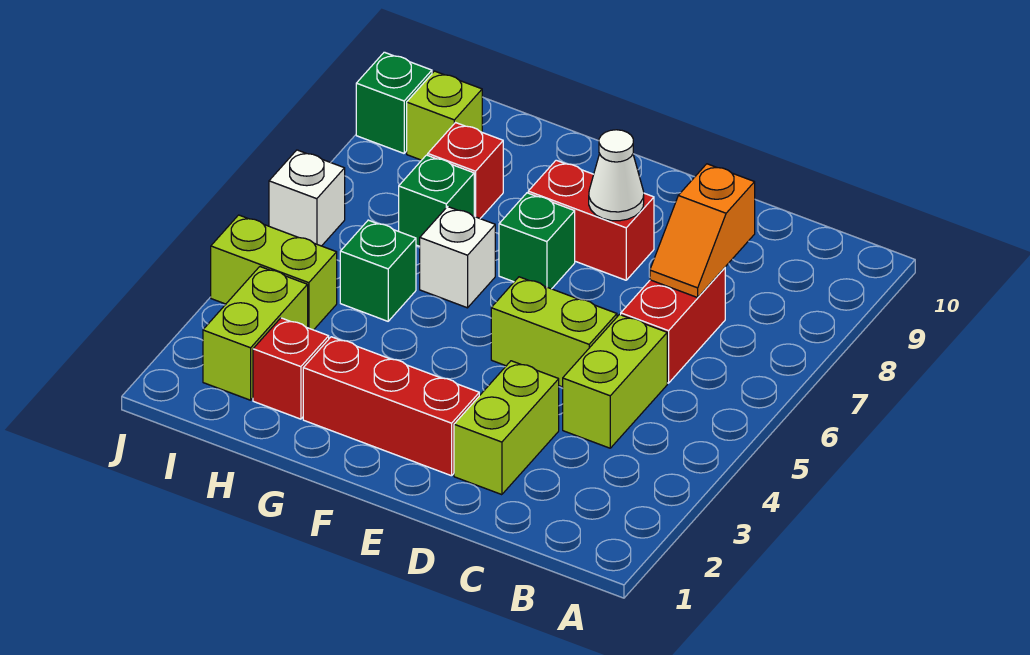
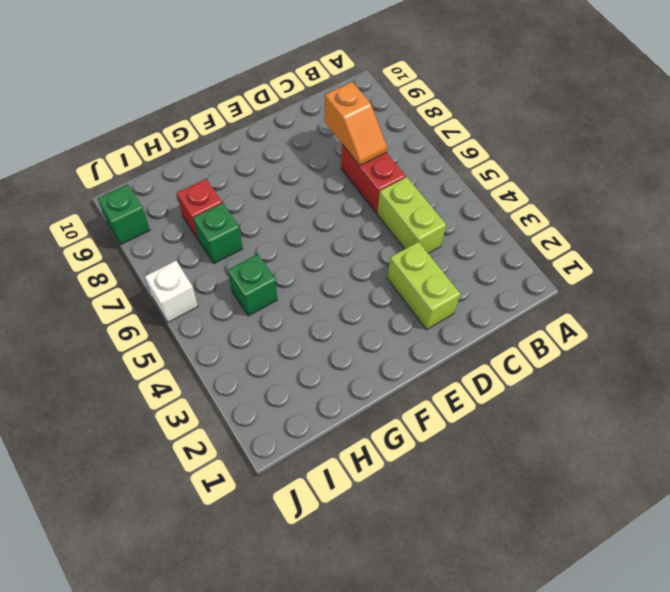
none -> lime 1x2 brick [491,277,617,387]
none -> red 1x3 brick [303,337,479,476]
none -> red 1x2 brick [528,160,654,280]

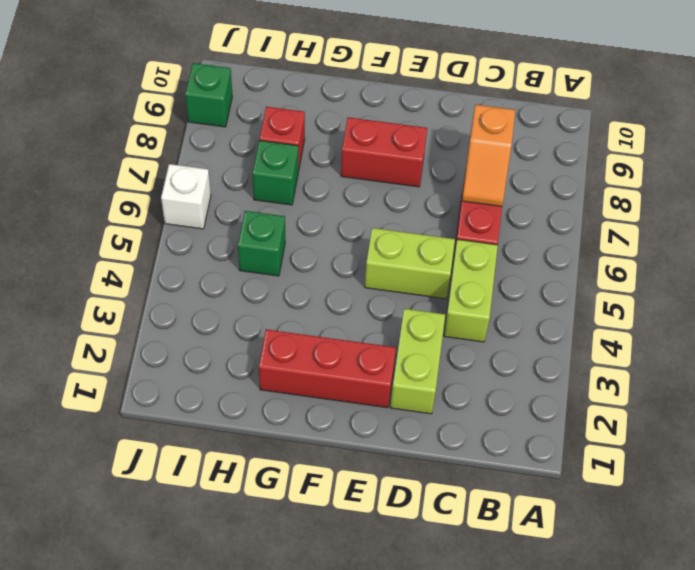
none -> green 1x1 brick [499,193,575,289]
none -> white 1x1 brick [420,207,495,308]
none -> red 1x1 brick [253,318,329,419]

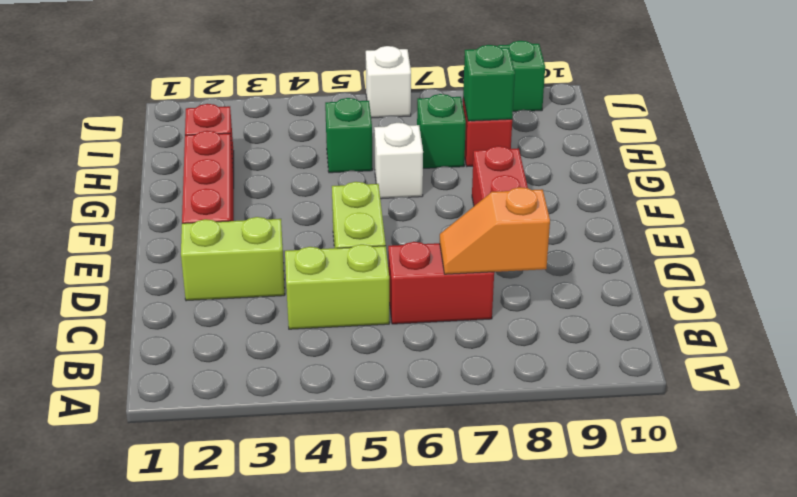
green 1x1 brick [463,45,515,121] -> green 1x1 brick moved to [499,193,575,289]
none -> lime 1x2 brick [203,267,308,400]
none -> lime 1x2 brick [211,215,337,330]
none -> lime 1x1 brick [407,71,482,160]

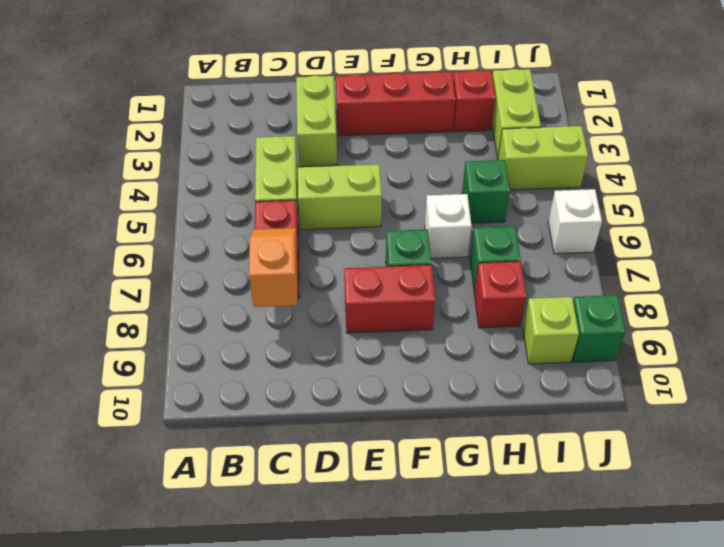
none -> white 1x1 cone [589,130,644,221]

